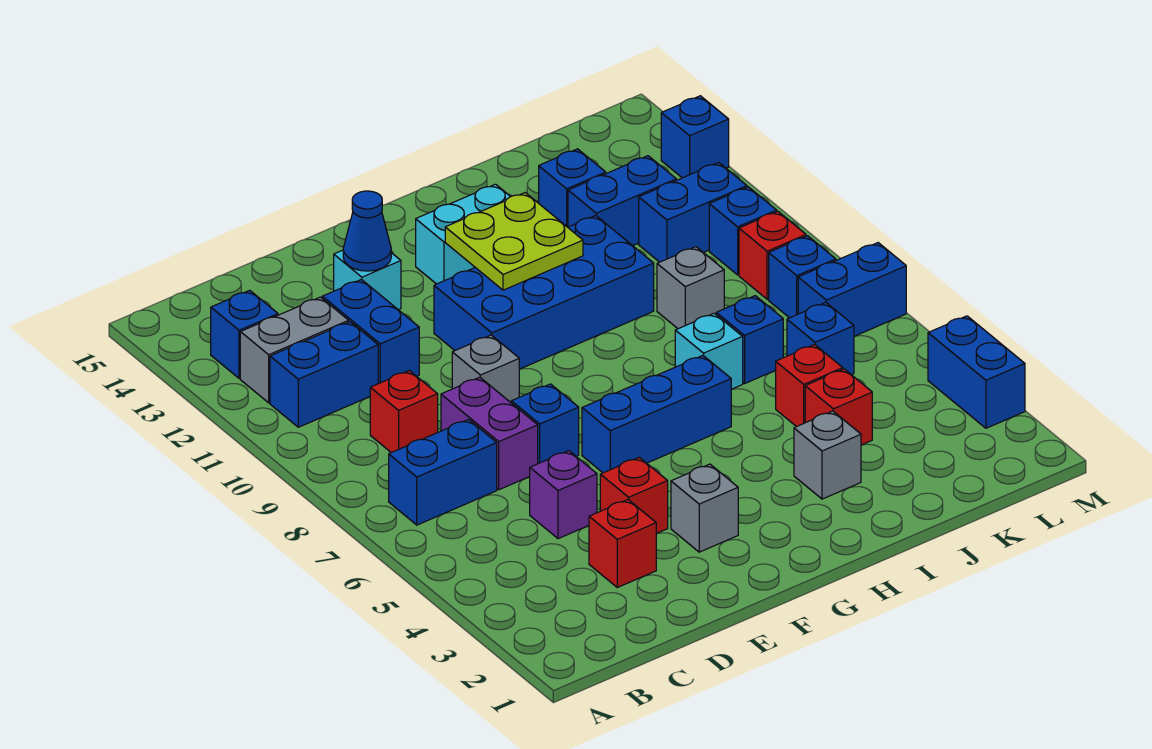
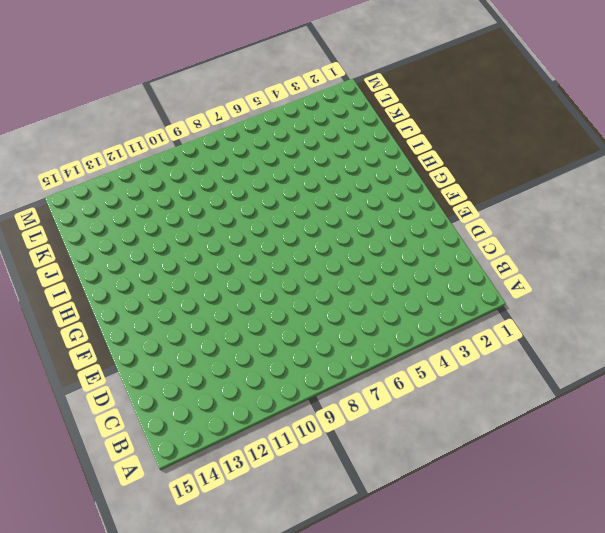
none -> blue 1x2 brick [389,419,497,525]
none -> blue 1x2 brick [270,322,378,427]
none -> grey 1x2 brick [240,297,349,403]
none -> blue 1x1 brick [211,290,278,378]

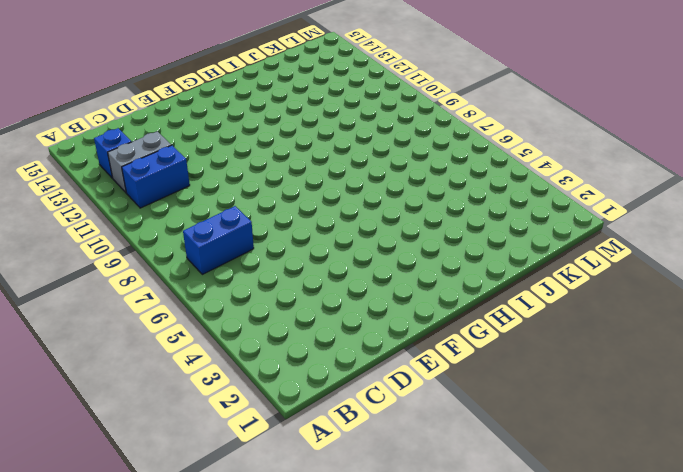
none -> red 1x1 brick [370,371,438,453]
none -> red 1x1 brick [589,500,656,587]
none -> purple 1x1 brick [530,451,597,539]
none -> purple 1x2 brick [441,377,538,490]

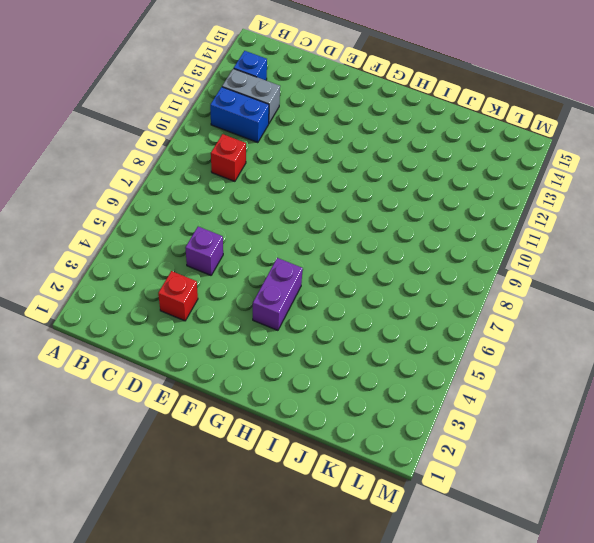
purple 1x2 brick [253,258,303,330] -> purple 1x2 brick moved to [441,377,538,490]
none -> blue 1x2 brick [389,419,497,525]
none -> blue 1x2 brick [322,279,419,384]
none -> red 1x1 brick [600,457,668,534]
none -> blue 1x1 brick [511,384,579,464]

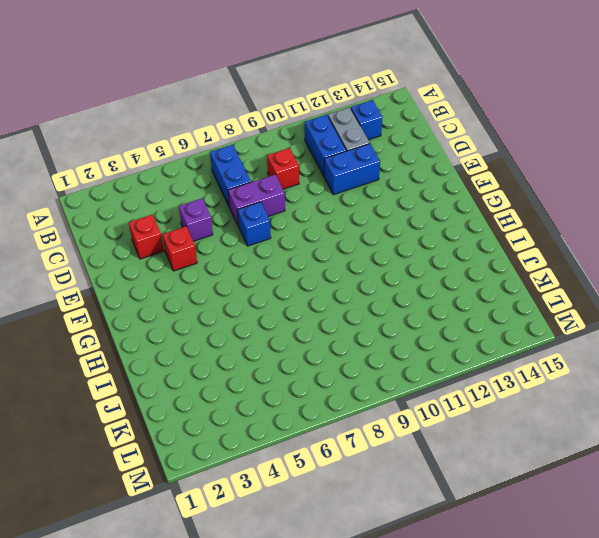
none -> grey 1x1 brick [452,335,519,402]
none -> cyan 1x1 brick [334,250,401,310]
none -> grey 1x1 brick [671,464,738,552]
none -> blue 1x3 brick [582,356,732,473]

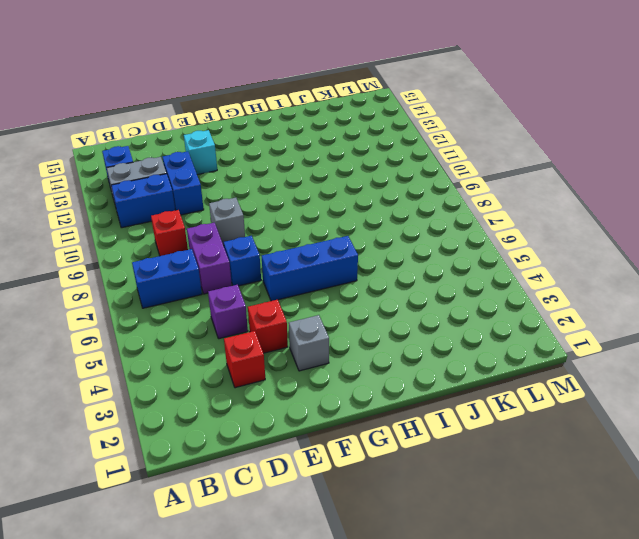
none -> blue 2x4 brick [434,216,654,369]
none -> cyan 1x2 brick [416,184,511,284]
none -> grey 1x1 brick [794,411,861,499]
none -> cyan 1x1 brick [675,313,743,389]

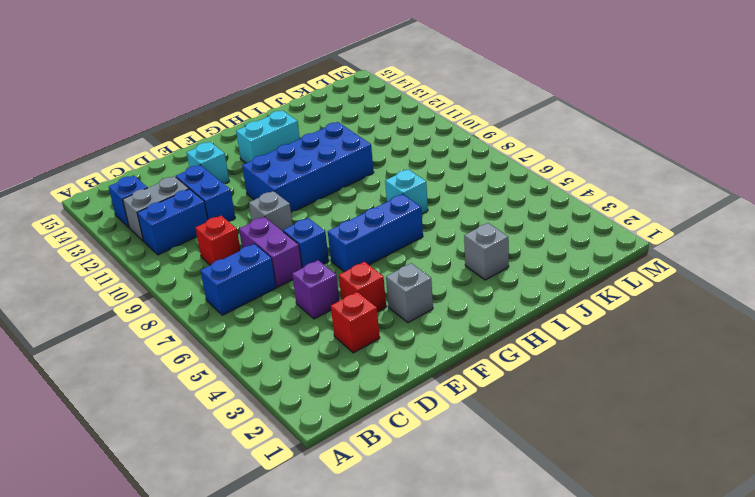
none -> red 1x1 brick [805,369,872,445]
none -> red 1x1 brick [776,345,843,427]
none -> blue 1x1 brick [716,296,783,384]
none -> grey 1x1 brick [657,247,724,329]

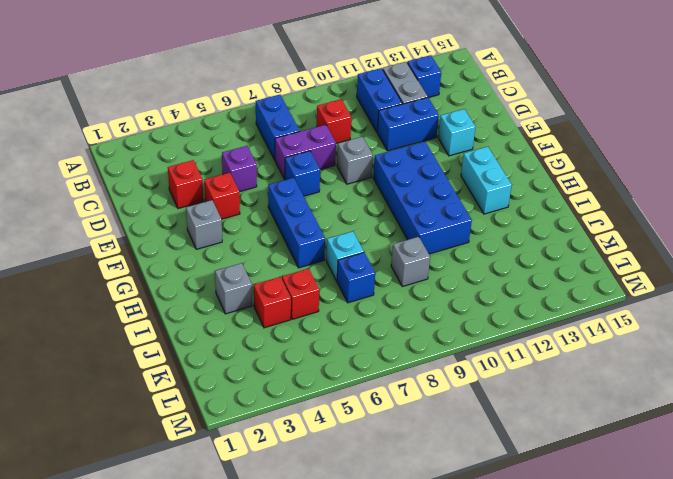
none -> blue 1x2 brick [568,156,676,246]
none -> blue 1x1 brick [539,149,606,227]
none -> blue 1x1 brick [787,302,854,375]
none -> blue 1x2 brick [639,162,747,262]

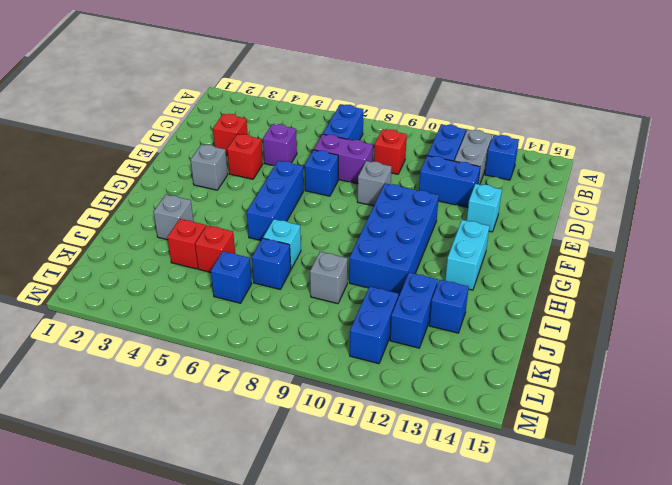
none -> blue 1x2 brick [798,243,906,336]
none -> blue 1x1 brick [769,236,836,318]
none -> red 1x1 brick [739,211,806,299]
none -> blue 1x1 brick [709,187,777,275]

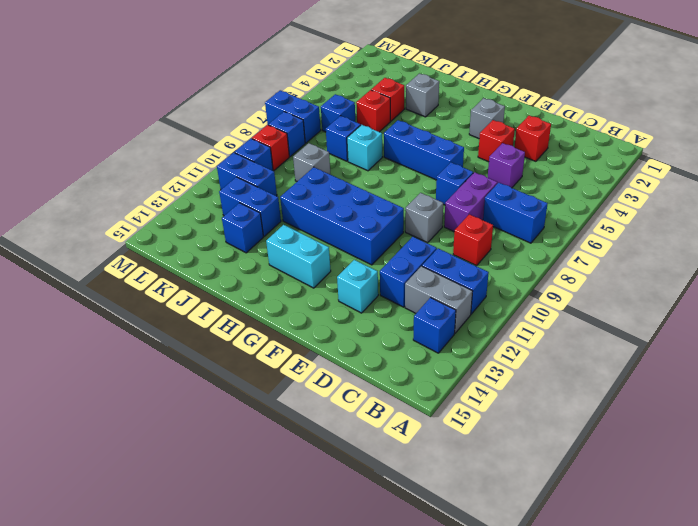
none -> blue 1x2 brick [928,316,1025,428]
none -> blue 1x1 brick [661,96,729,178]
none -> blue 1x1 cone [343,191,391,271]
none -> lime 2x2 plate [445,193,583,290]

